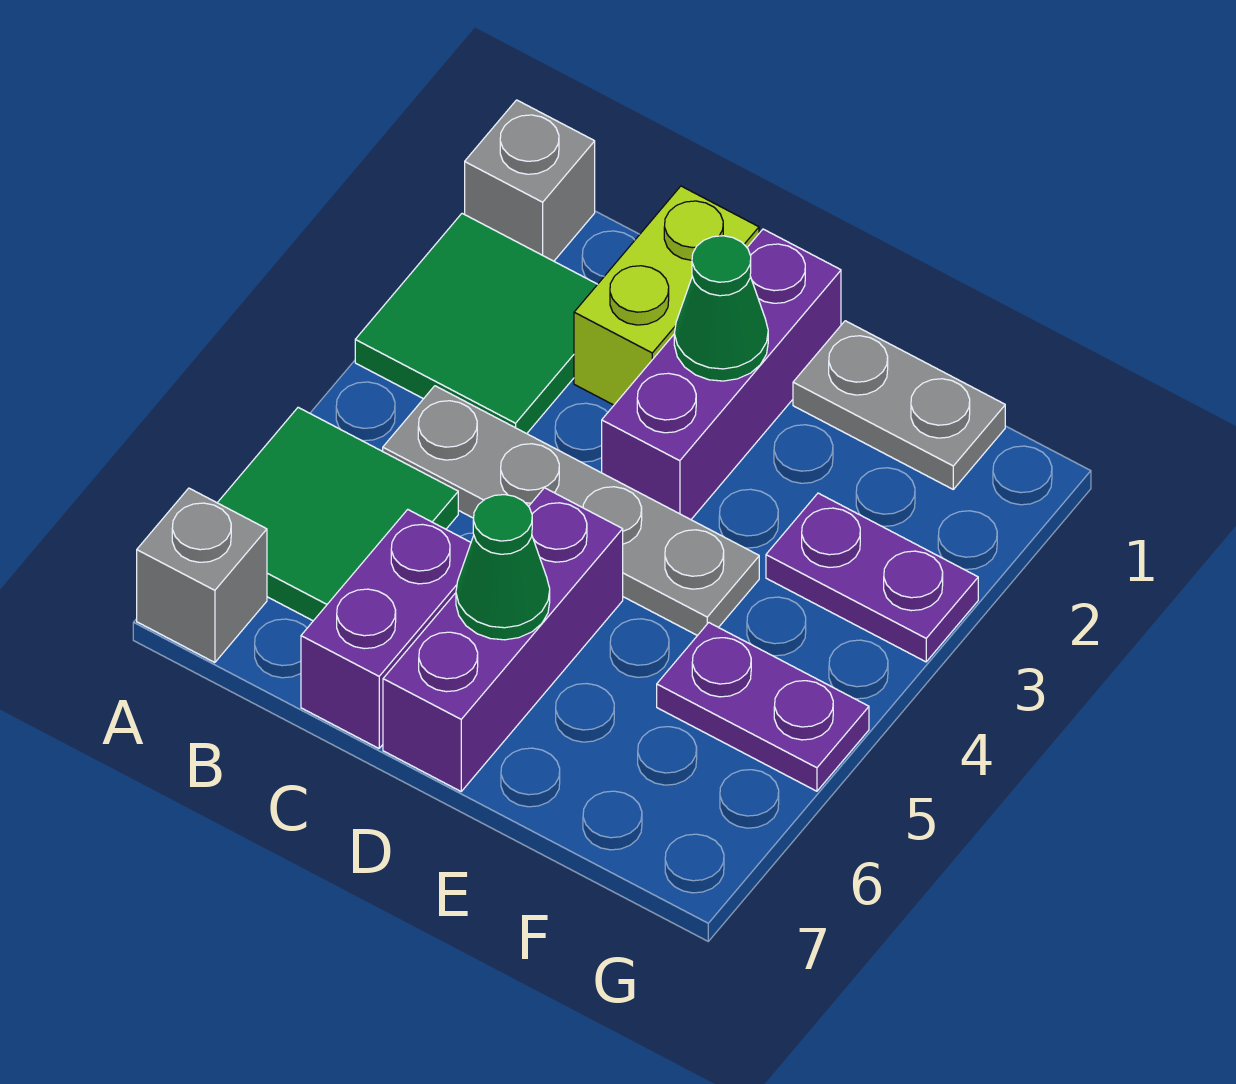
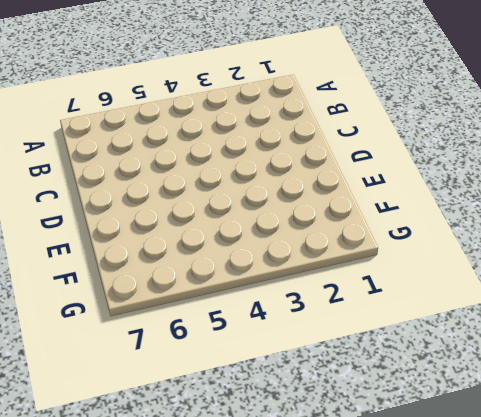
none -> grey 1x1 brick [465,100,595,261]
none -> green 2x2 tile [355,213,598,434]
none -> green 2x2 tile [218,407,458,621]

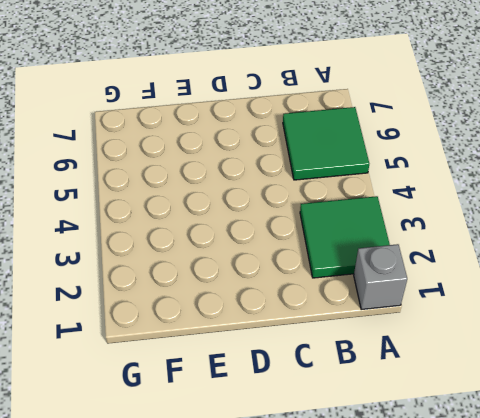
none -> grey 1x1 brick [137,488,267,663]
none -> grey 1x4 plate [383,386,759,636]
none -> lime 1x2 brick [574,186,759,405]

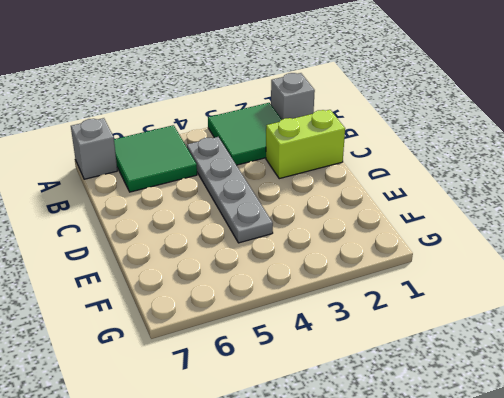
none -> purple 1x2 brick [301,510,471,748]
none -> purple 1x3 brick [602,229,841,520]
none -> purple 1x3 brick [383,488,623,791]

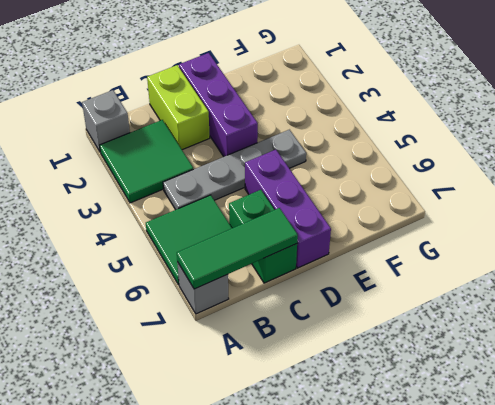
green 1x3 tile [177,208,298,289] -> none
green 1x2 brick [229,190,297,283] -> purple 1x2 brick [301,510,471,748]
none -> grey 1x2 plate [793,321,1005,489]
none -> purple 1x2 plate [766,493,978,662]
none -> purple 1x2 plate [657,623,869,791]

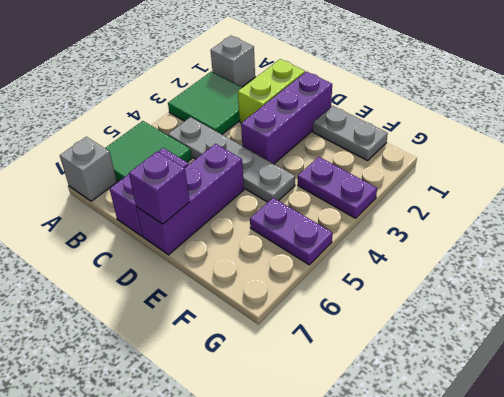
purple 1x1 brick [129,152,190,224] -> none
none -> green 1x1 cone [674,236,768,381]
none -> green 1x1 cone [456,495,550,640]

